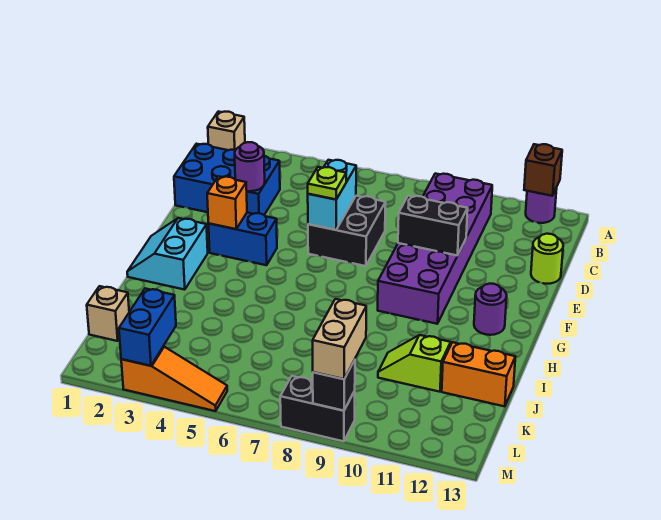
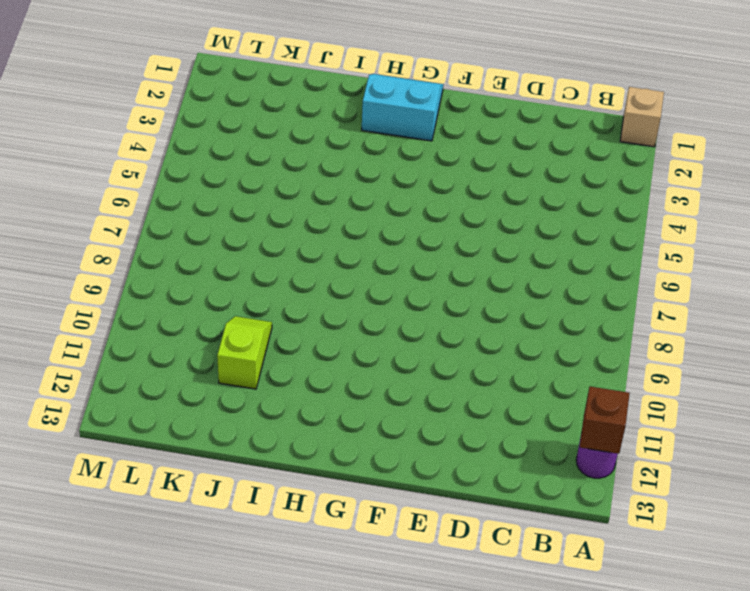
none -> purple 2x6 brick [378,174,492,324]
none -> blue 2x3 brick [174,144,280,215]
none -> black 2x2 brick [308,196,386,266]

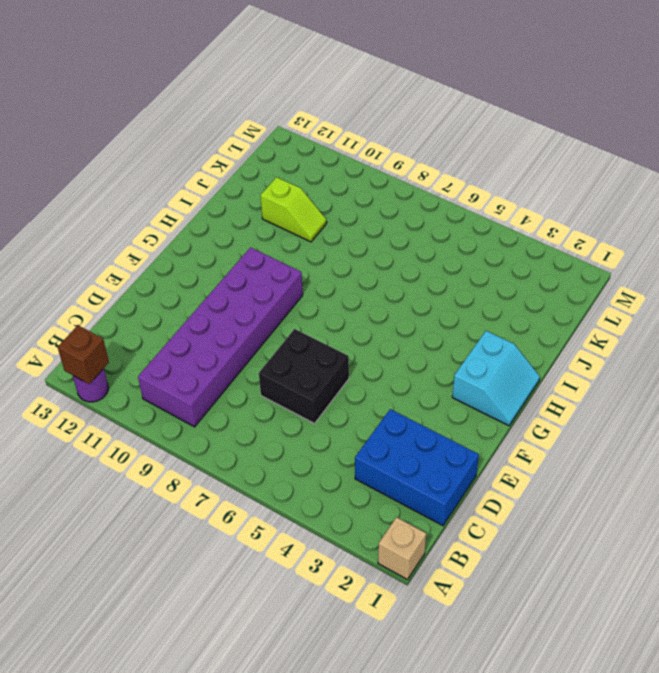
none -> lime 1x1 round brick [531,234,563,284]
none -> blue 1x2 brick [208,213,277,265]
none -> purple 1x1 round brick [474,284,507,335]

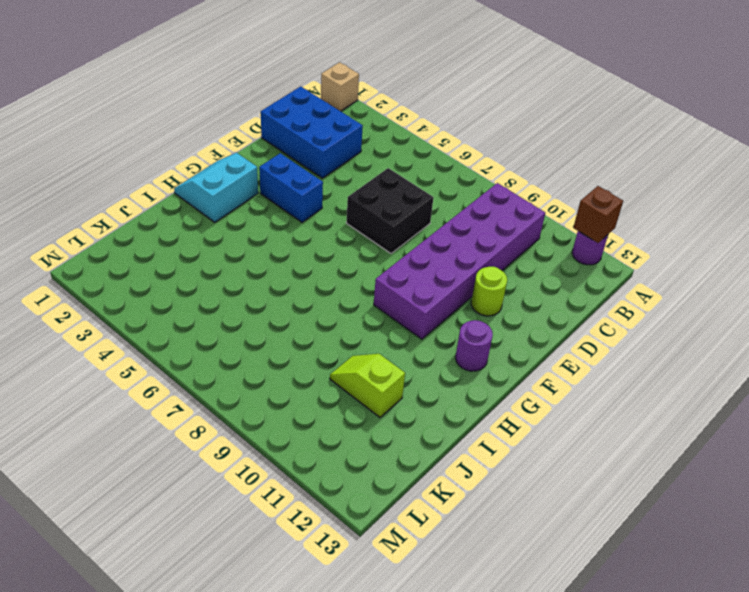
lime 1x1 round brick [471,267,507,316] -> lime 1x1 round brick moved to [531,234,563,284]
none -> orange 1x2 brick [442,342,515,406]
none -> tan 1x1 brick [87,286,129,341]
none -> orange 1x3 slope [121,346,227,411]

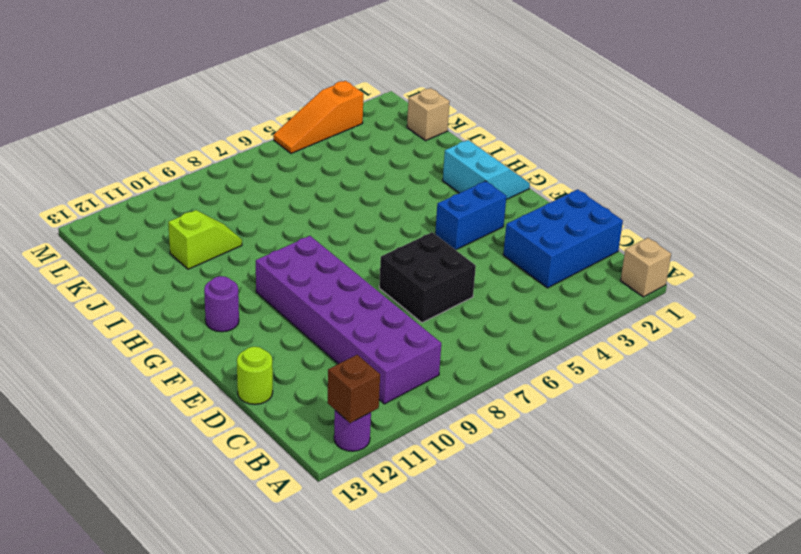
none -> orange 1x2 brick [442,342,515,406]
none -> black 1x2 brick [280,376,355,441]
none -> purple 1x1 round brick [235,142,265,191]

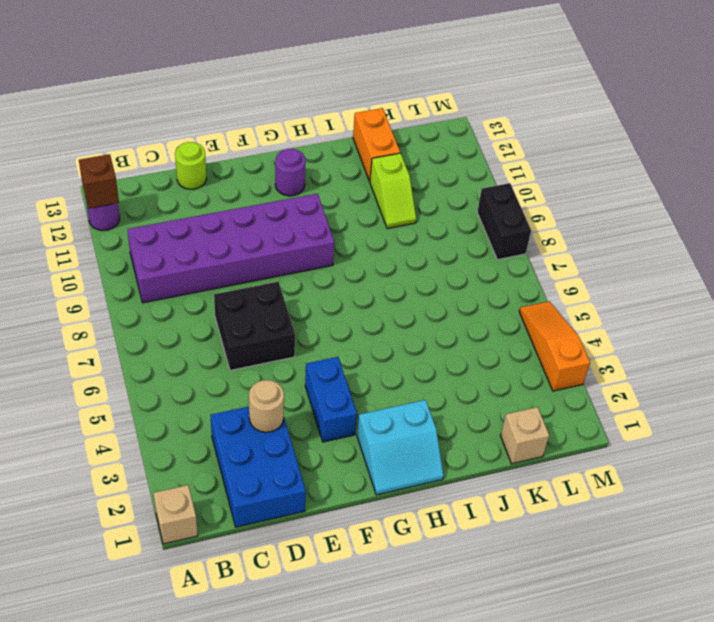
tan 1x1 round brick [249,380,284,432] -> purple 1x1 round brick [235,142,265,191]
none -> cyan 1x2 brick [308,160,356,230]
none -> black 1x2 brick [398,196,468,256]
none -> orange 1x1 brick [207,176,247,229]

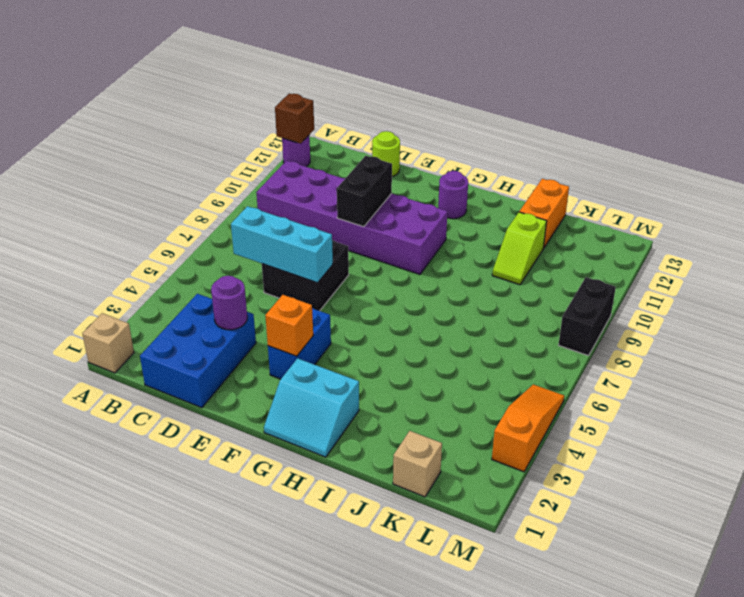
cyan 1x3 brick [231,206,333,283] -> cyan 1x2 brick [308,160,356,230]
none -> blue 1x2 brick [119,289,176,366]
none -> black 1x1 brick [313,360,355,411]
none -> lime 1x1 plate [308,167,346,199]

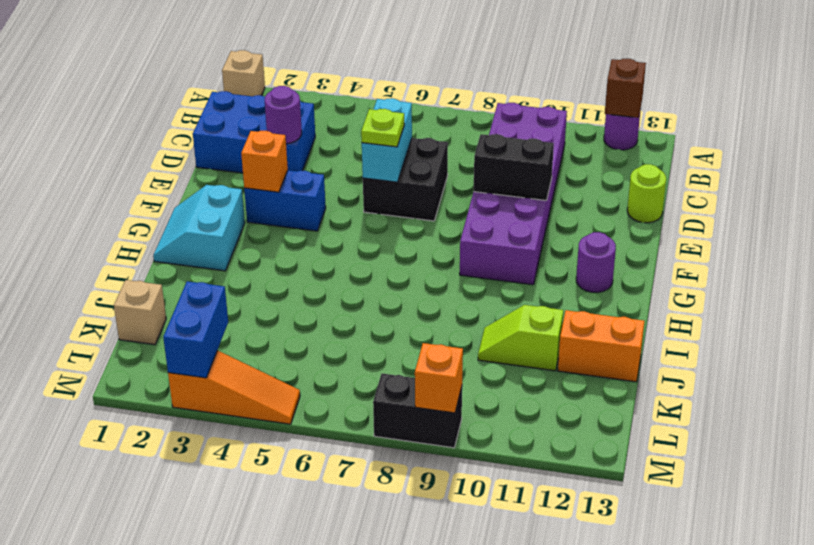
orange 1x1 brick [415,343,463,413] -> black 1x1 brick [313,360,355,411]
none -> tan 1x2 brick [313,299,366,379]

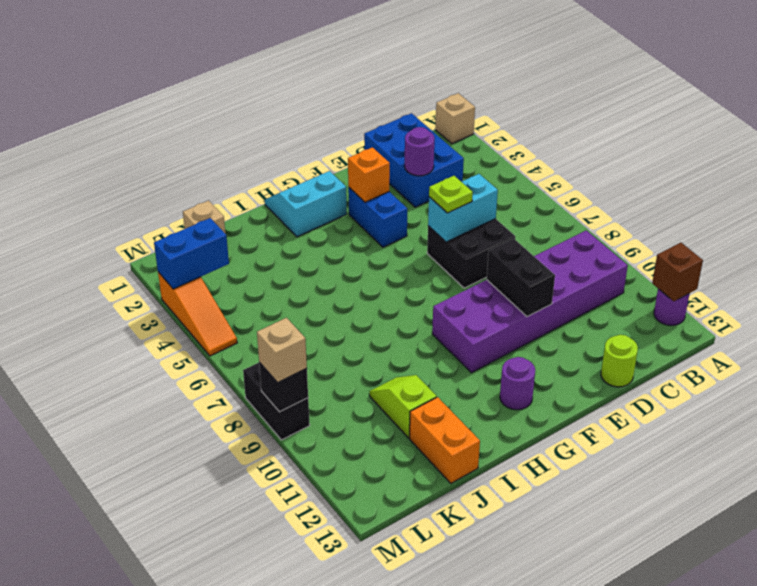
tan 1x1 brick [257,318,307,383] -> tan 1x2 brick [313,299,366,379]

